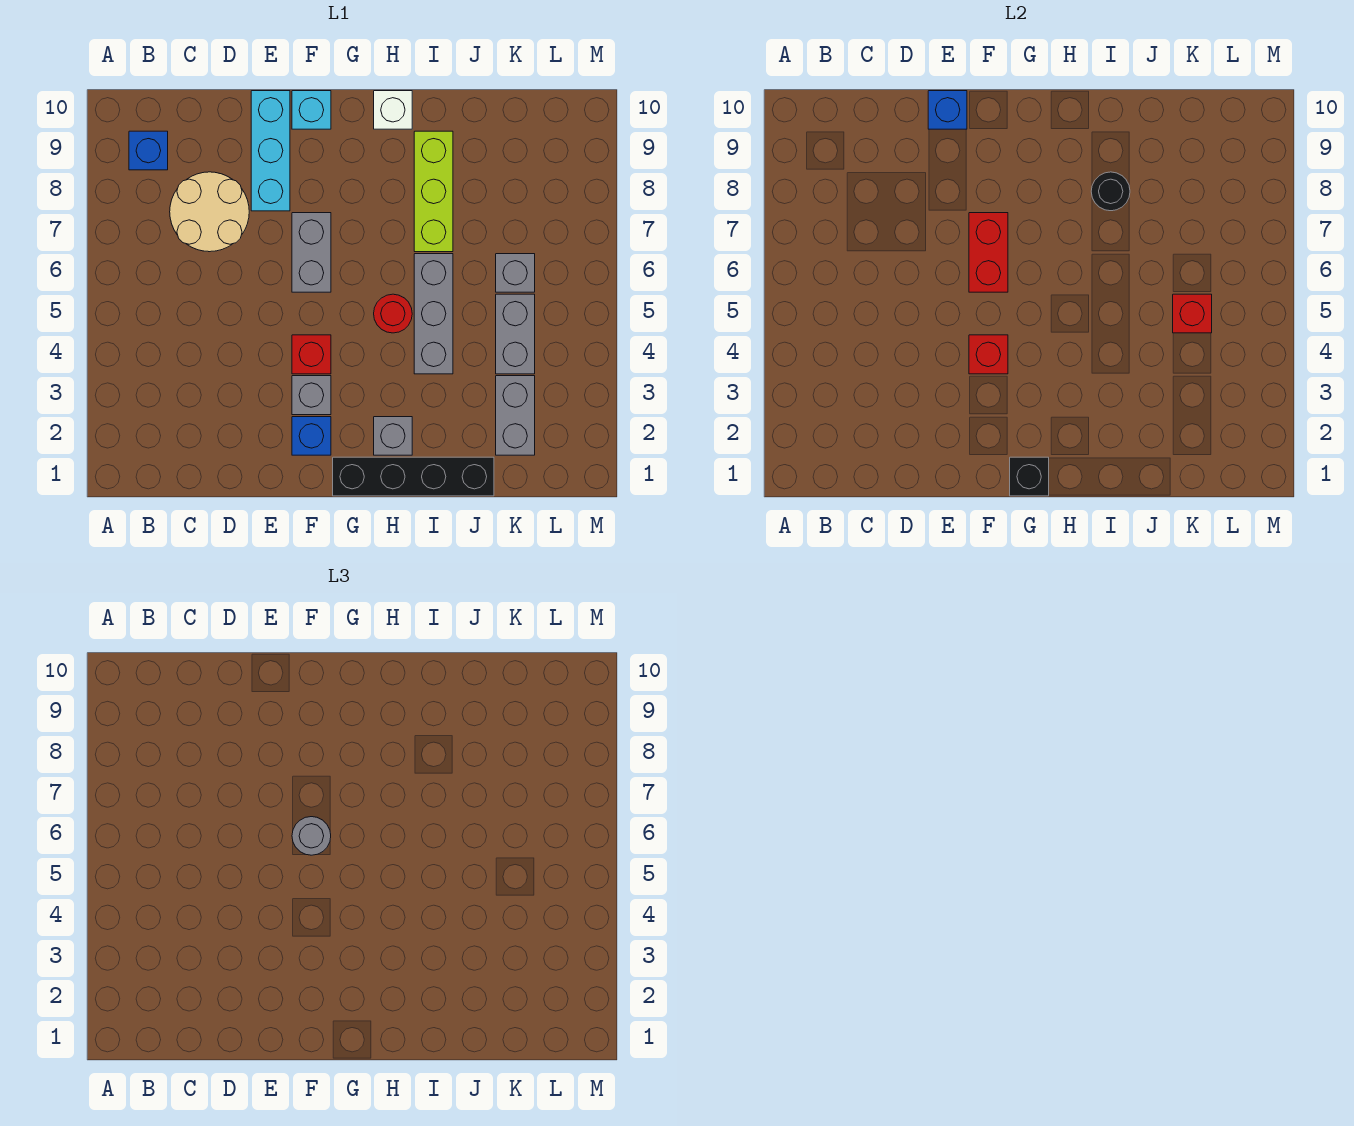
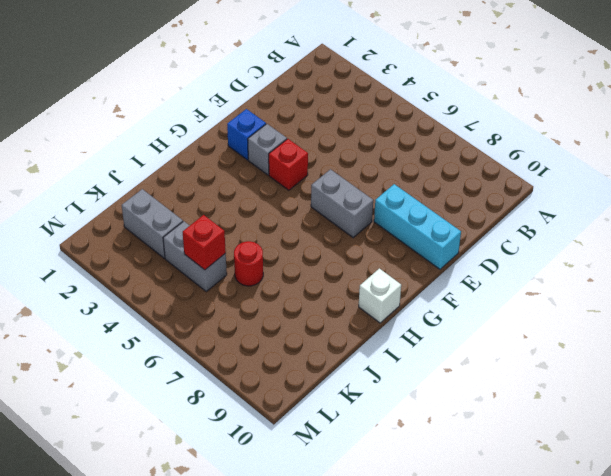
red 1x1 round brick [234,241,263,286] -> red 1x1 round brick moved to [374,294,412,333]
none -> blue 1x1 brick [129,131,168,170]
none -> tan 2x2 round brick [170,172,249,252]
none -> cyan 1x1 brick [292,91,331,129]

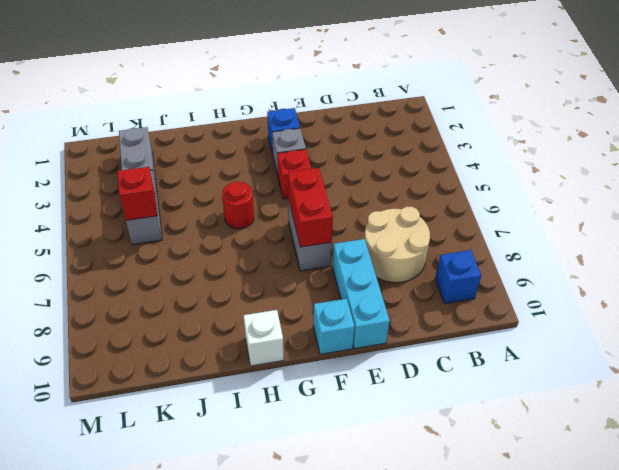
none -> black 1x4 brick [333,457,494,496]
none -> grey 1x1 brick [374,417,412,455]
none -> grey 1x3 brick [414,254,453,374]

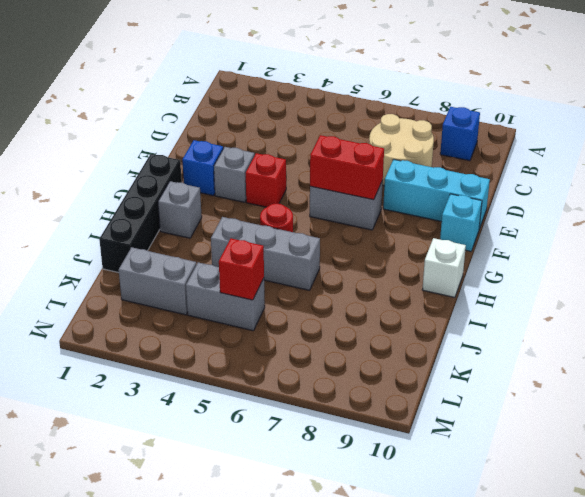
none -> lime 1x3 brick [414,131,453,252]
none -> grey 1x1 brick [496,254,535,292]
none -> blue 1x1 brick [928,91,967,129]

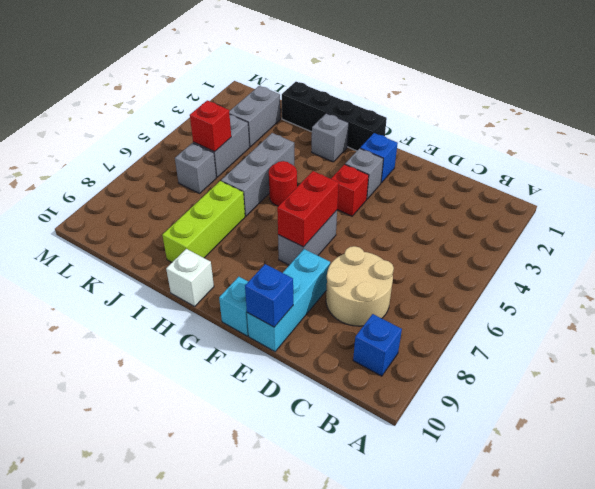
none -> red 1x1 brick [969,335,1008,374]
none -> black 1x1 brick [1010,457,1049,496]
none -> black 1x1 round brick [1091,172,1130,211]

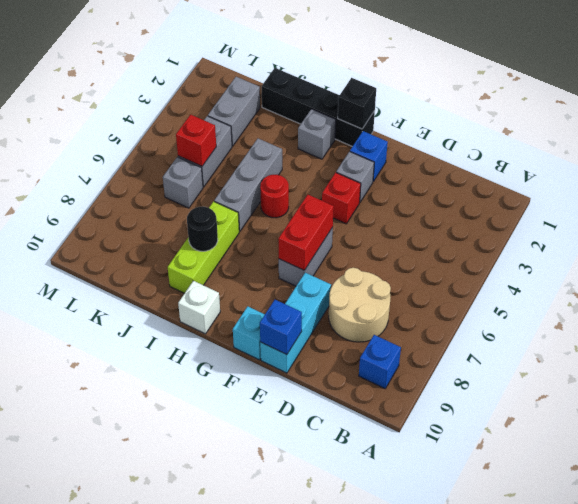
none -> red 1x1 brick [969,335,1008,374]
none -> grey 1x1 round brick [292,817,331,855]

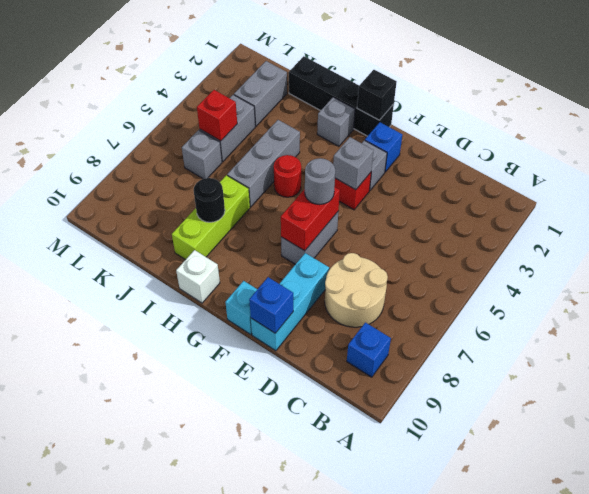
grey 1x1 brick [333,137,374,190] -> red 1x1 brick [969,335,1008,374]

